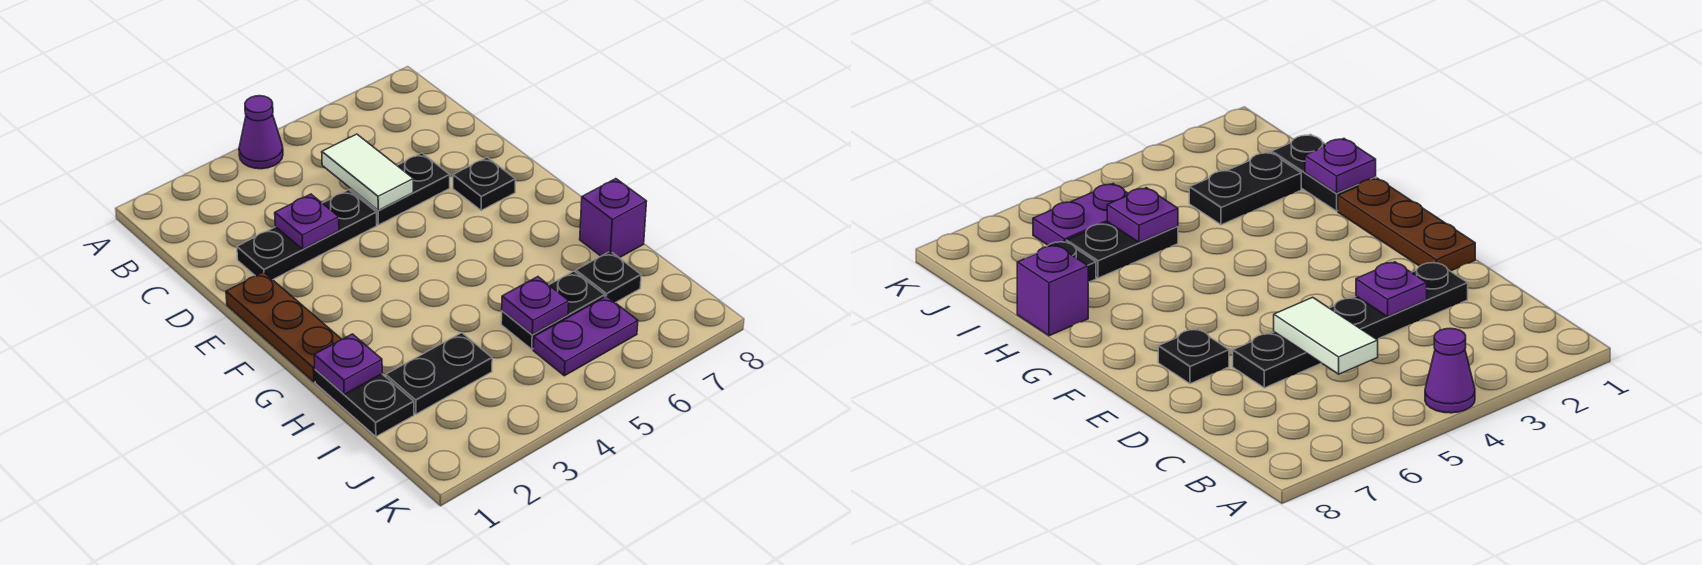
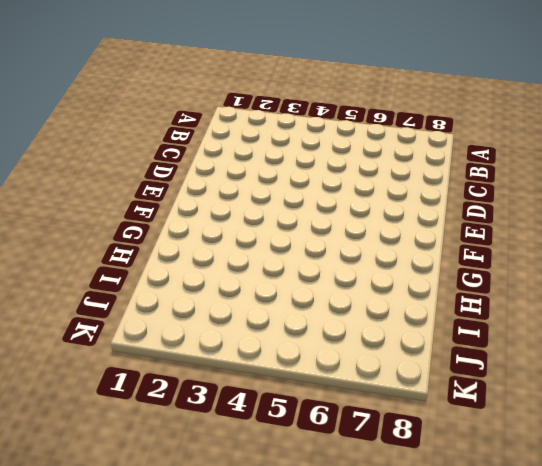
none -> purple 1x1 cone [239,96,283,169]
none -> black 1x3 plate [237,190,377,280]
none -> black 1x2 plate [351,153,450,225]

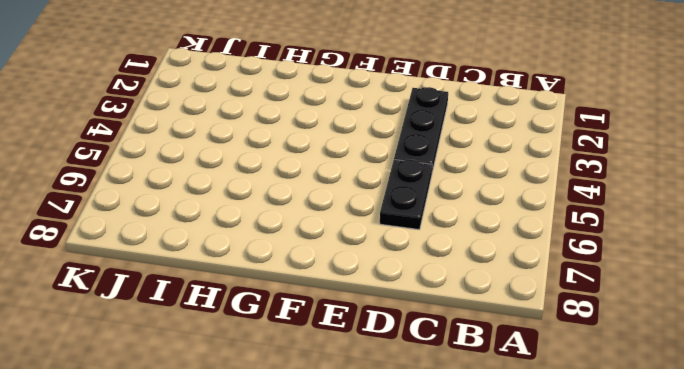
none -> purple 1x1 cone [239,96,283,169]
none -> brown 1x3 plate [226,272,342,382]
none -> black 1x1 plate [453,157,516,211]

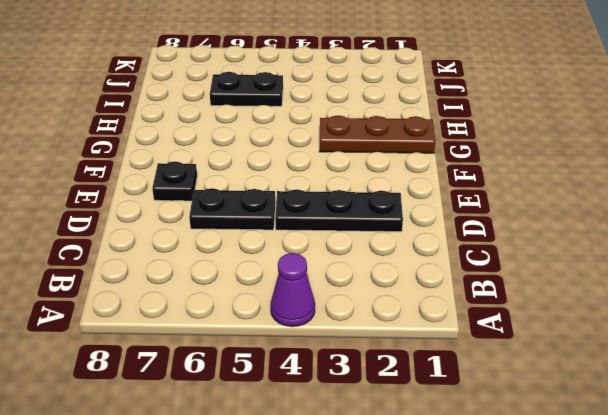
brown 1x3 plate [319,115,435,153] -> brown 1x3 plate turned to [226,272,342,382]
none -> black 1x2 plate [315,369,414,437]
none -> purple 1x1 brick [580,179,647,258]
none -> black 1x2 plate [386,333,492,414]

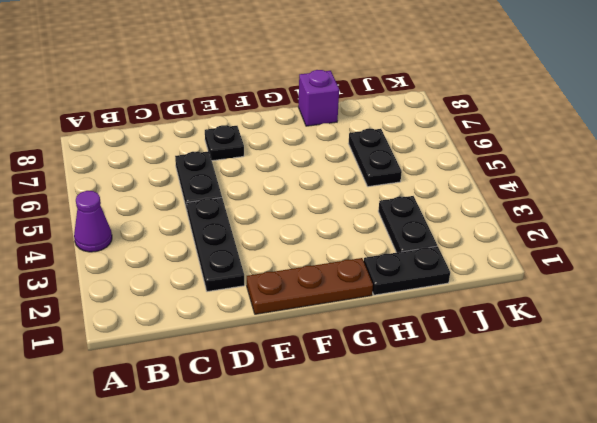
none -> black 1x1 plate [576,251,641,303]
none -> purple 1x2 plate [533,296,638,376]
none -> white 1x2 tile [322,134,413,210]

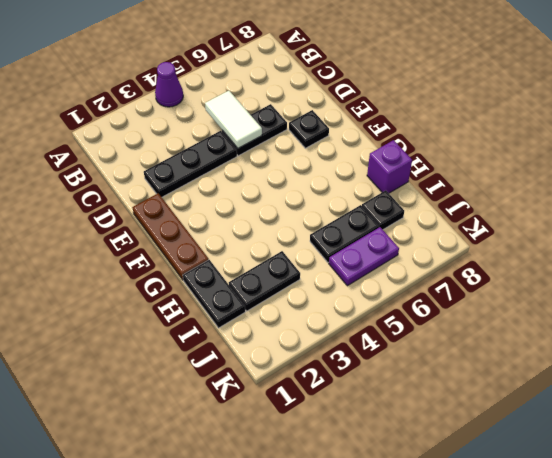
none -> purple 1x1 plate [275,194,339,249]
none -> purple 1x1 plate [314,334,382,394]
none -> purple 1x1 plate [502,277,569,335]

